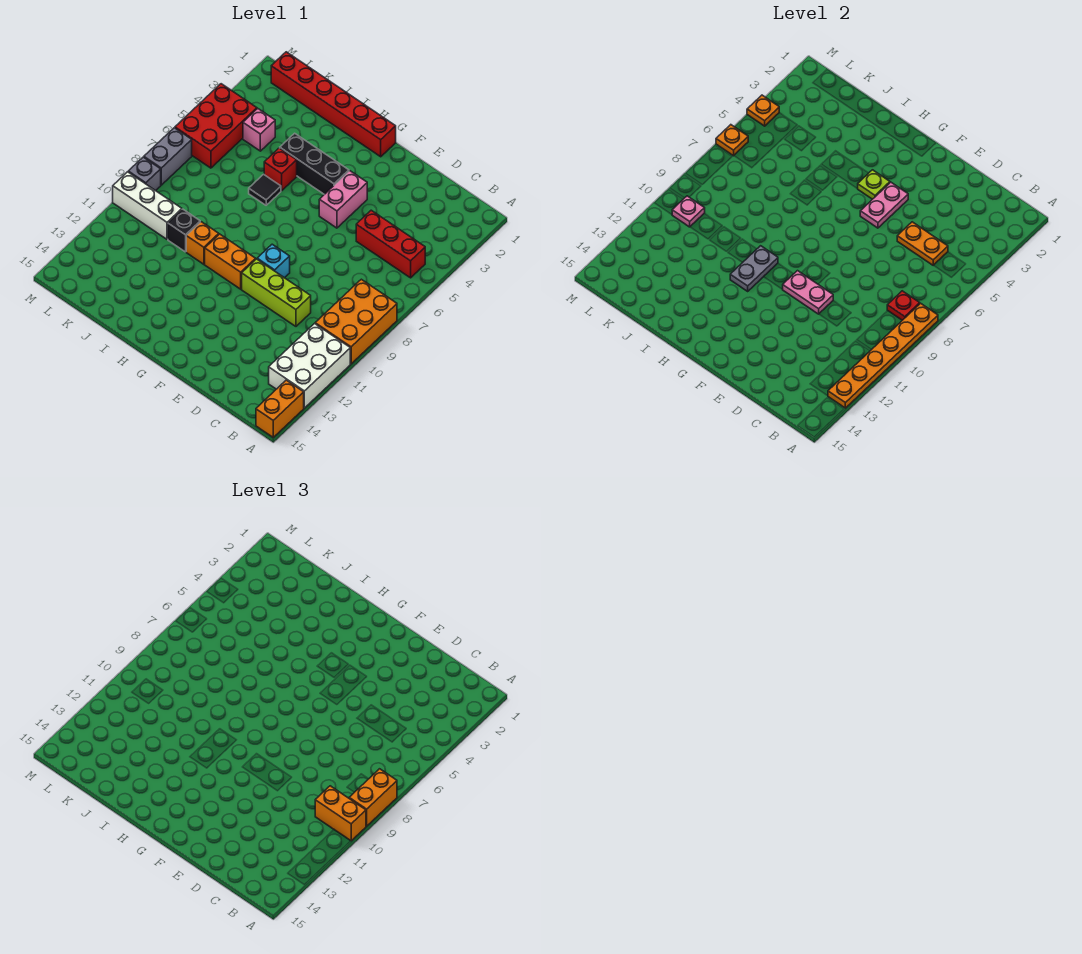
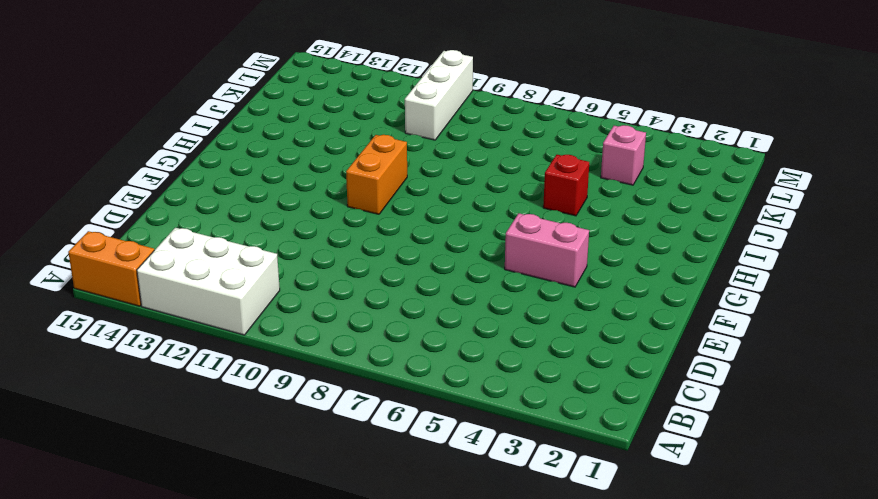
none -> orange 2x3 brick [315,279,397,364]
none -> red 1x3 brick [356,210,425,278]
none -> lime 1x3 brick [242,259,311,326]
none -> cyan 1x1 brick [257,244,290,278]

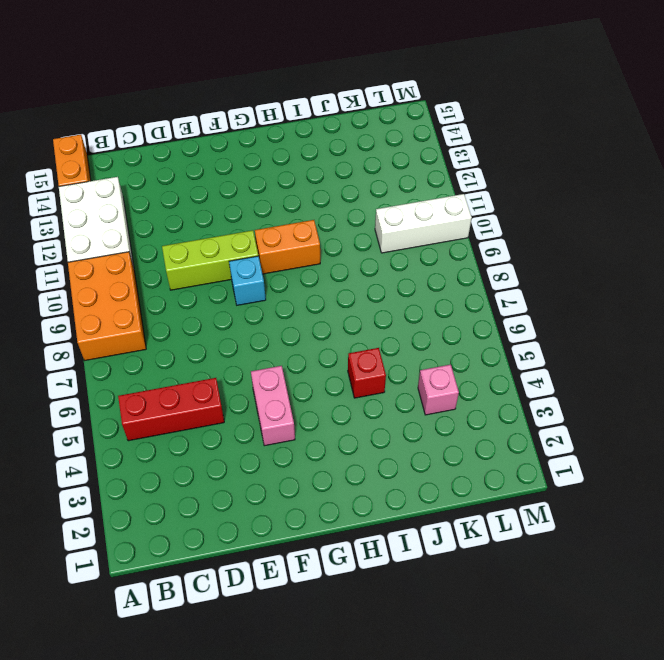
none -> red 1x6 brick [271,52,396,157]
none -> black 1x3 brick [280,133,349,194]
none -> black 1x1 tile [249,174,281,205]
none -> orange 1x1 brick [186,222,219,264]

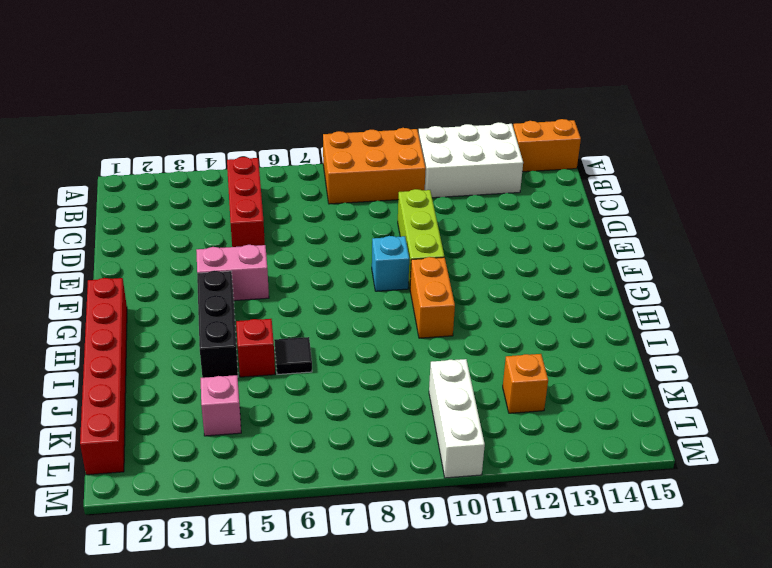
orange 1x1 brick [503,354,548,413] -> orange 1x1 brick moved to [186,222,219,264]
none -> black 1x1 brick [168,209,200,252]
none -> red 2x3 brick [175,84,257,168]
none -> grey 1x2 brick [144,128,192,185]
none -> grey 1x1 brick [128,157,161,191]

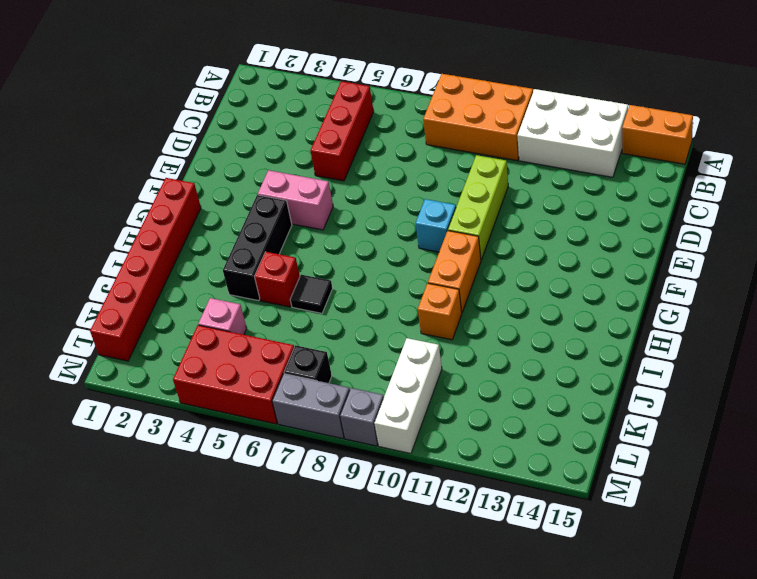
black 1x1 brick [284,345,332,383] -> black 1x1 brick moved to [168,209,200,252]
none -> orange 1x6 plate [828,303,938,408]
none -> red 1x1 plate [887,291,920,320]
none -> orange 1x2 plate [897,222,948,265]
none -> pink 1x2 plate [783,271,833,314]

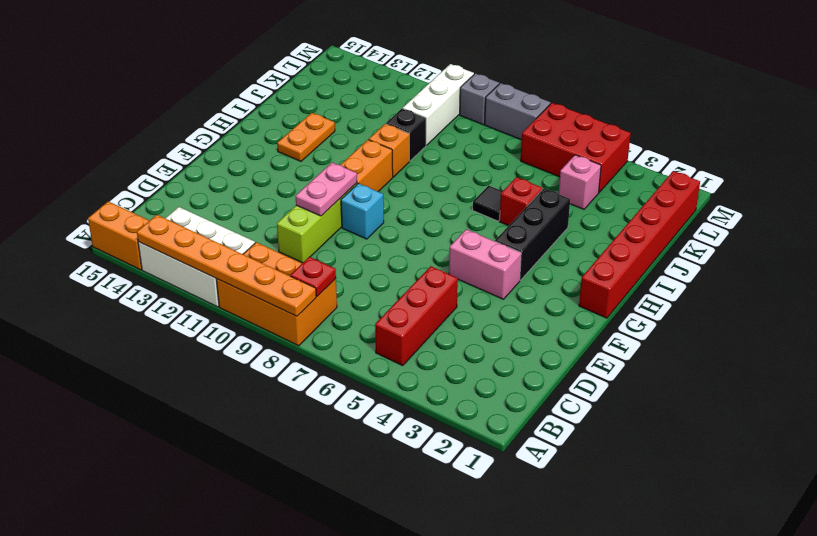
orange 1x2 plate [277,113,335,161] -> orange 1x2 plate moved to [897,222,948,265]
none -> pink 1x2 plate [860,182,908,228]
none -> lime 1x1 plate [858,170,890,199]
none -> grey 1x2 plate [730,246,778,291]
none -> pink 1x1 plate [672,196,705,227]

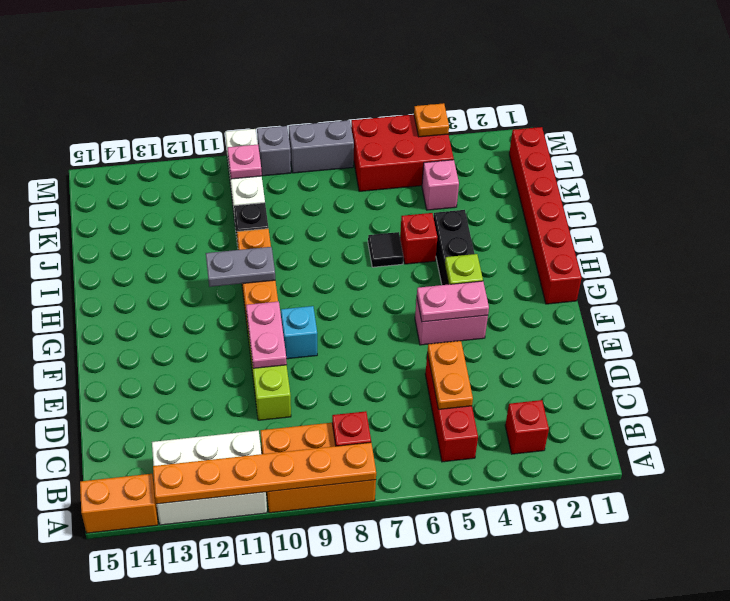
red 1x1 brick [505,400,549,454] -> none
none -> orange 1x1 plate [716,125,748,156]
none -> orange 1x2 brick [349,769,397,826]
none -> orange 1x2 brick [315,786,366,841]

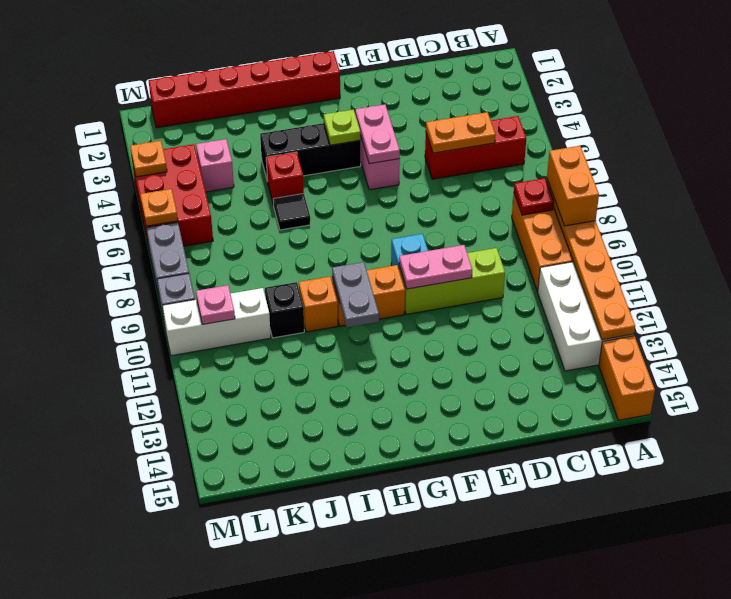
none -> orange 1x2 brick [315,786,366,841]

